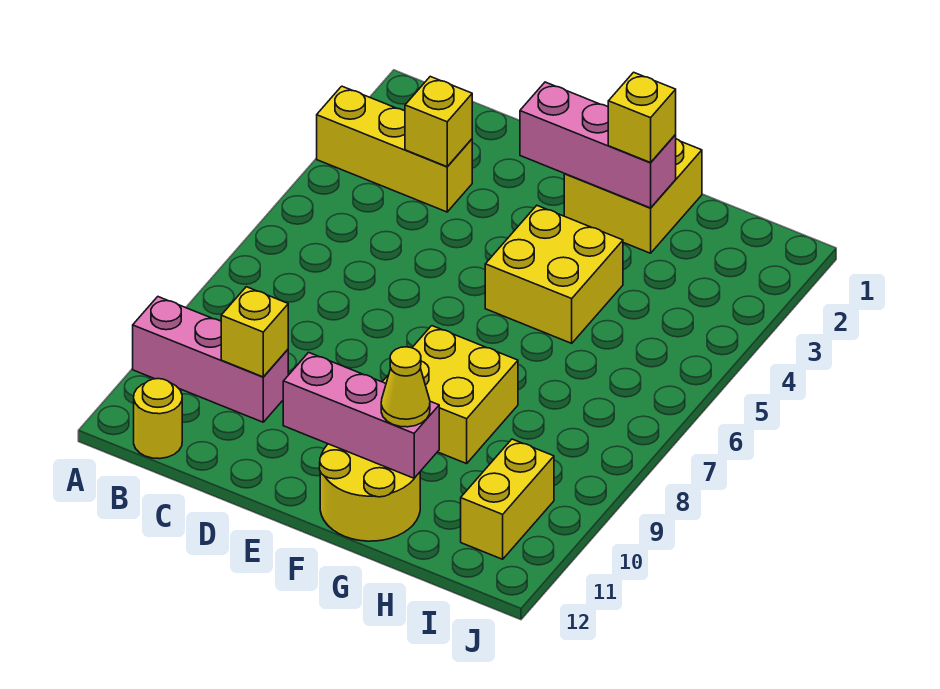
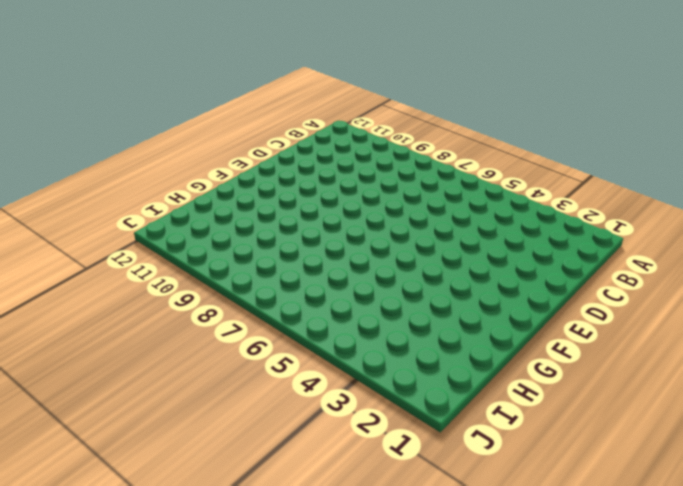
none -> yellow 1x3 brick [317,86,472,212]
none -> pink 1x3 brick [133,297,288,422]
none -> yellow 1x1 round brick [134,379,182,459]

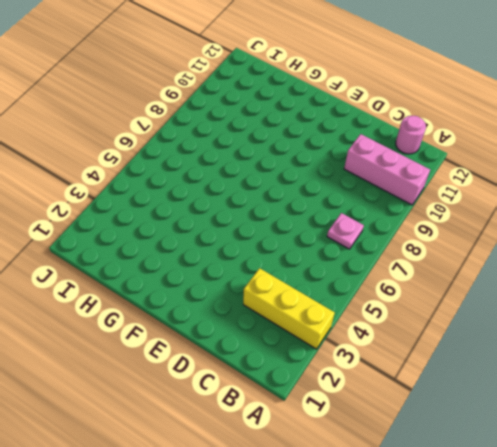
pink 1x1 plate [327,213,364,249] -> none
pink 1x1 round brick [396,116,426,154] -> yellow 1x1 round brick [134,379,182,459]
none -> yellow 2x2 brick [564,139,702,253]
none -> yellow 2x2 brick [485,206,623,343]
none -> yellow 2x2 brick [383,326,518,464]

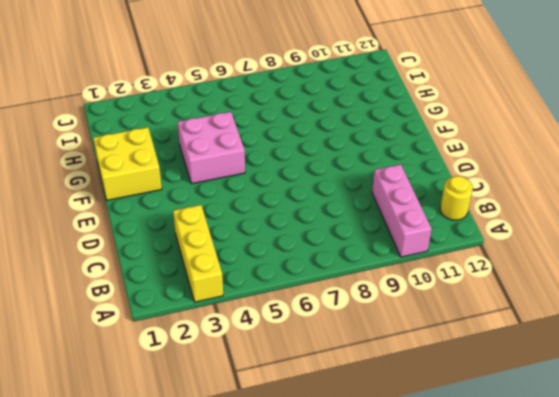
pink 2x2 brick [178,112,245,184] -> yellow 2x2 brick [485,206,623,343]
none -> yellow 2x2 brick [383,326,518,464]
none -> yellow 2x2 round brick [320,444,420,541]
none -> yellow 1x2 brick [461,439,554,559]

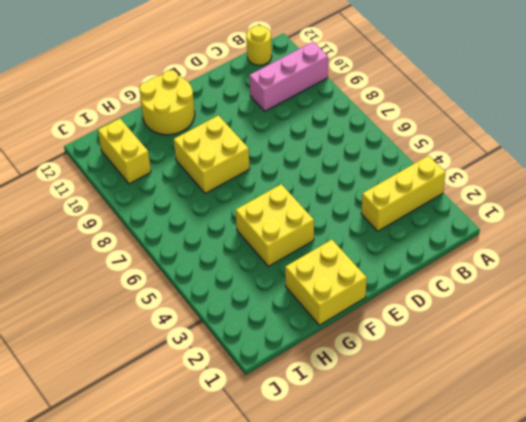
none -> yellow 1x1 brick [405,77,472,167]
none -> yellow 1x1 brick [221,287,288,377]
none -> pink 1x3 brick [520,82,676,208]

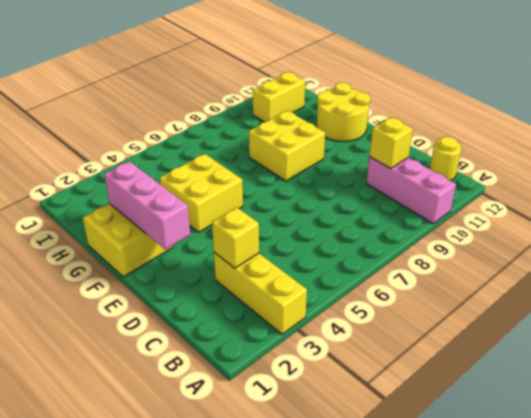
none -> pink 1x3 brick [283,352,439,478]
none -> yellow 1x1 brick [608,72,676,163]
none -> yellow 1x1 cone [381,347,430,427]

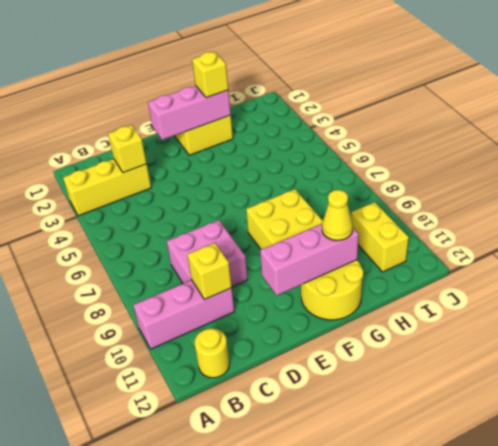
pink 2x2 brick [167,220,248,287] -> none
none -> yellow 2x2 brick [485,206,623,343]

